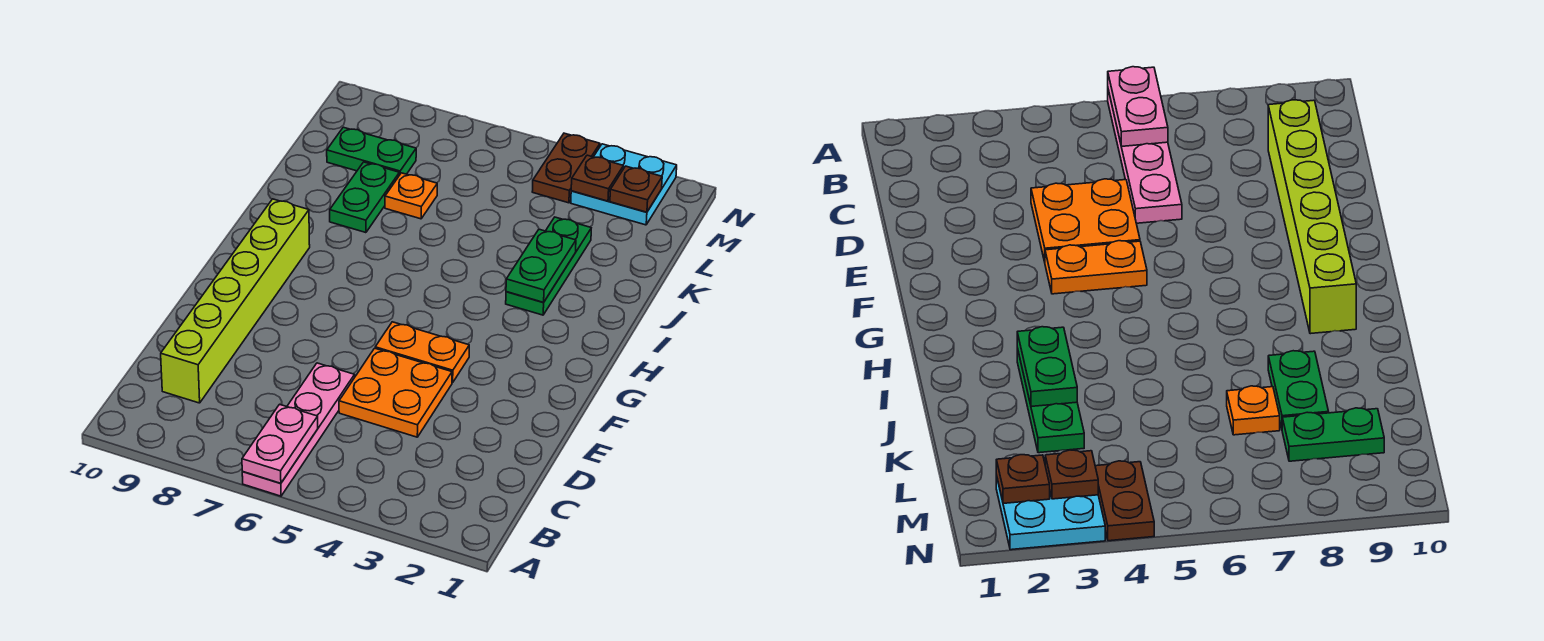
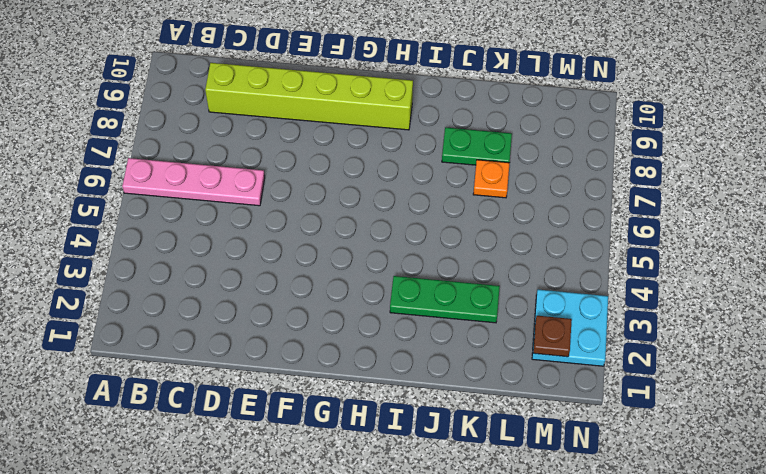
none -> orange 2x2 plate [339,348,452,437]
none -> orange 1x2 plate [375,322,469,383]
none -> green 1x2 plate [327,127,416,175]

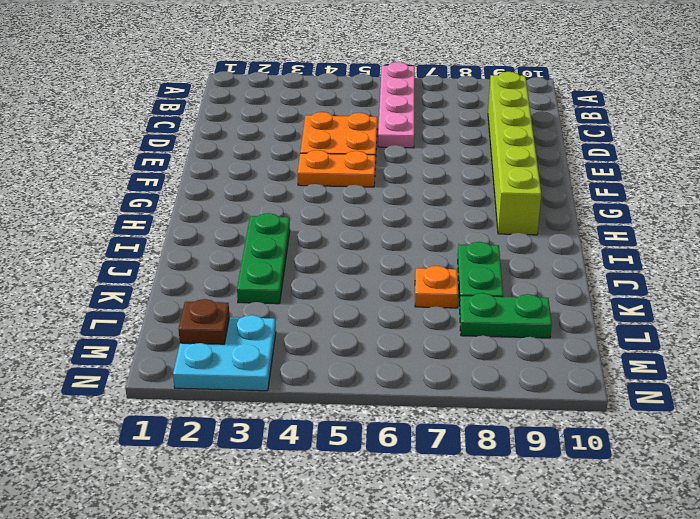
none -> brown 1x2 plate [532,133,600,203]
none -> pink 1x2 plate [242,404,318,483]
none -> green 1x2 plate [506,229,576,302]

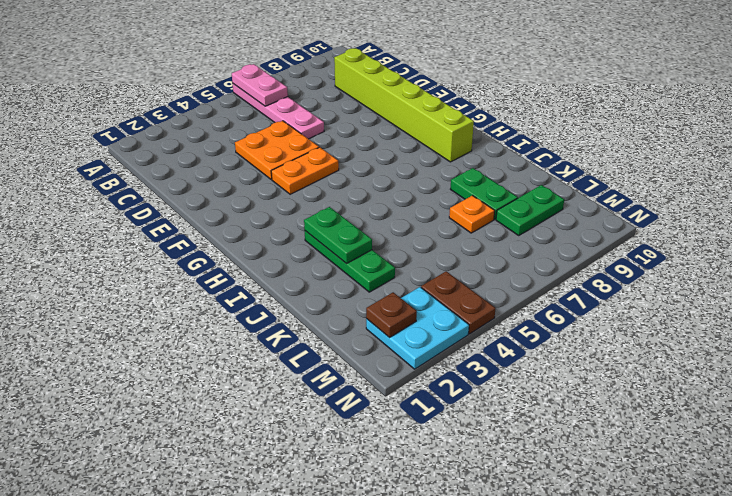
none -> brown 1x1 plate [571,155,623,201]

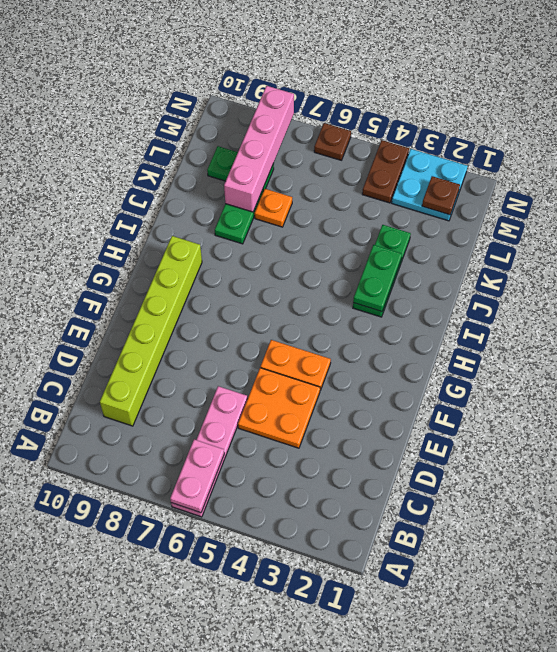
pink 1x4 brick [224,86,294,212] -> none
brown 1x1 plate [314,123,351,160] -> brown 1x1 plate moved to [571,155,623,201]

